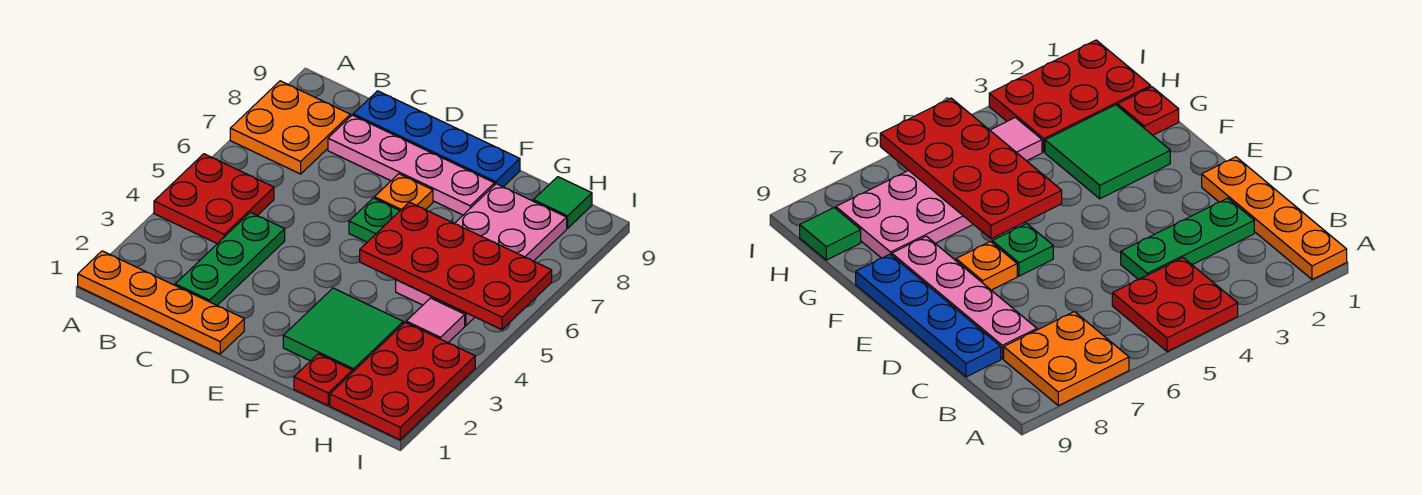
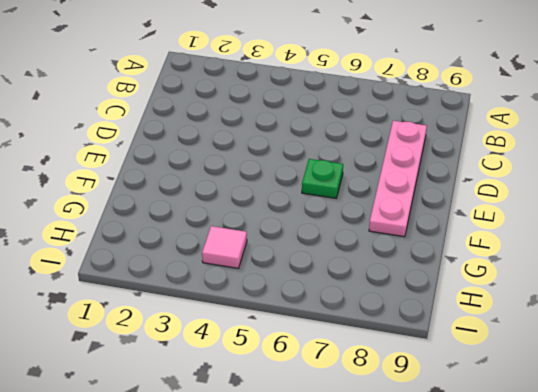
none -> orange 1x4 plate [78,251,244,354]
none -> red 2x2 plate [154,154,274,244]
none -> orange 2x2 plate [230,81,350,174]

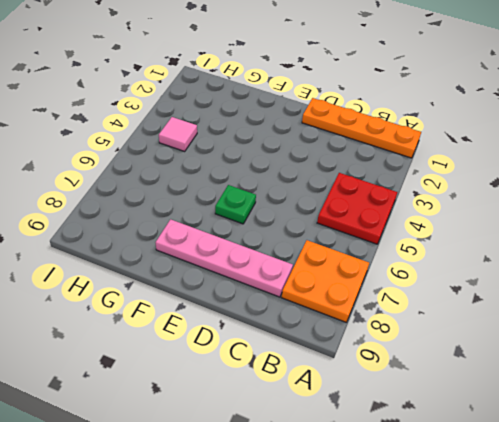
none -> green 1x3 plate [175,212,285,305]
none -> blue 1x4 plate [353,91,520,187]
none -> orange 1x1 plate [375,174,433,210]

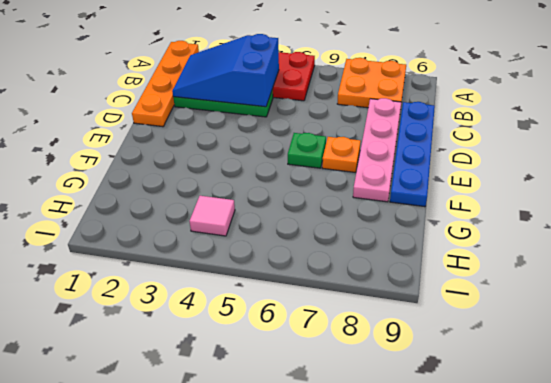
blue 2x3 slope [172,34,279,107] -> none
none -> green 2x2 tile [283,288,403,372]
none -> red 1x1 plate [294,354,352,405]
none -> pink 2x4 plate [396,184,567,326]

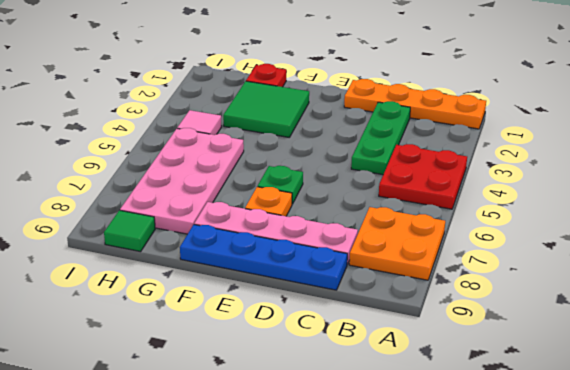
none -> red 2x3 plate [330,322,475,440]
none -> red 2x4 plate [360,202,552,330]

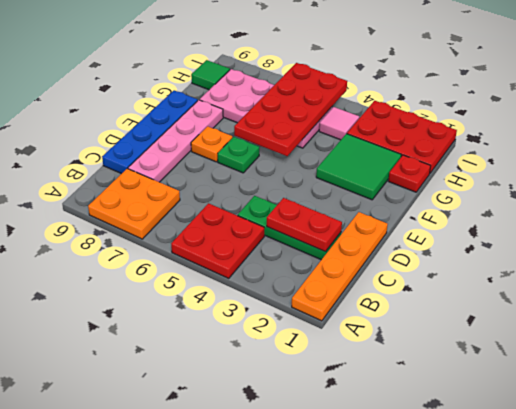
red 1x2 plate [267,198,342,252] -> none

